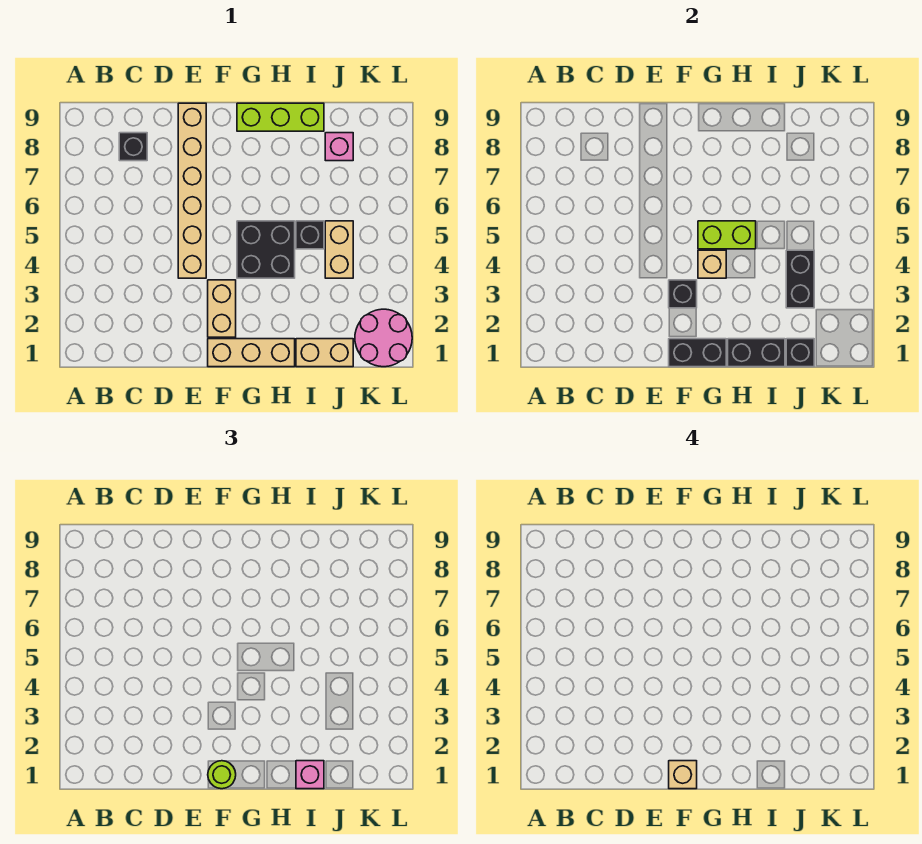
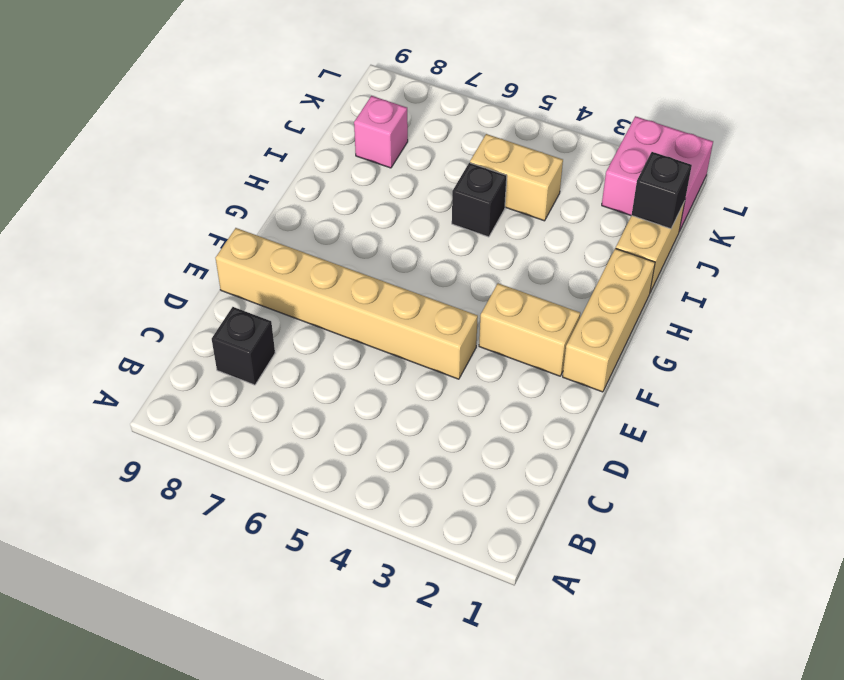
pink 2x2 brick [602,116,713,231] -> pink 2x2 round brick [355,309,412,367]
none -> black 2x2 brick [237,221,295,278]
none -> lime 1x3 brick [237,103,324,131]
none -> black 1x2 brick [669,339,726,367]

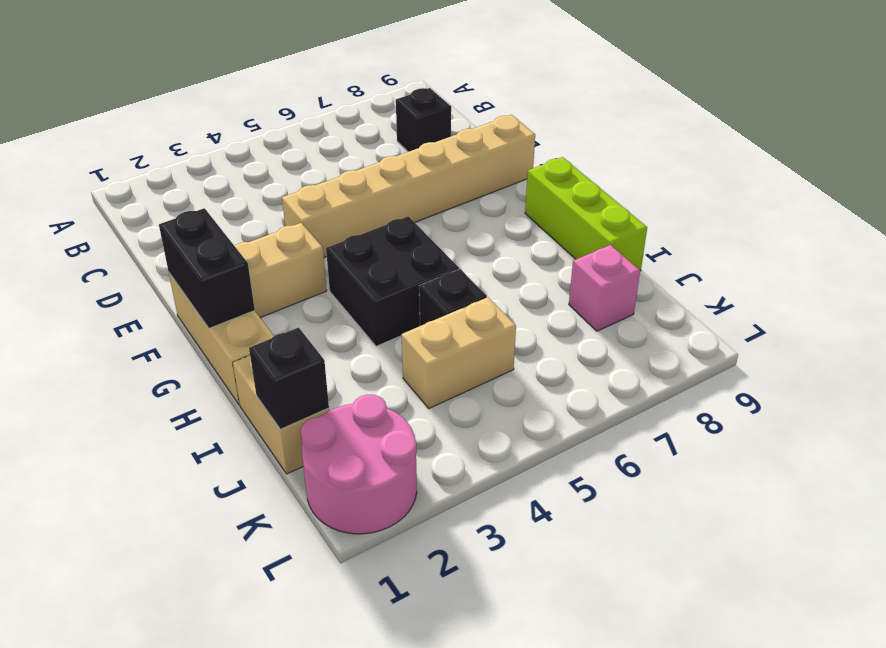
none -> black 1x1 brick [669,280,697,308]
none -> tan 1x1 brick [698,250,726,278]
none -> lime 1x2 brick [698,221,756,249]

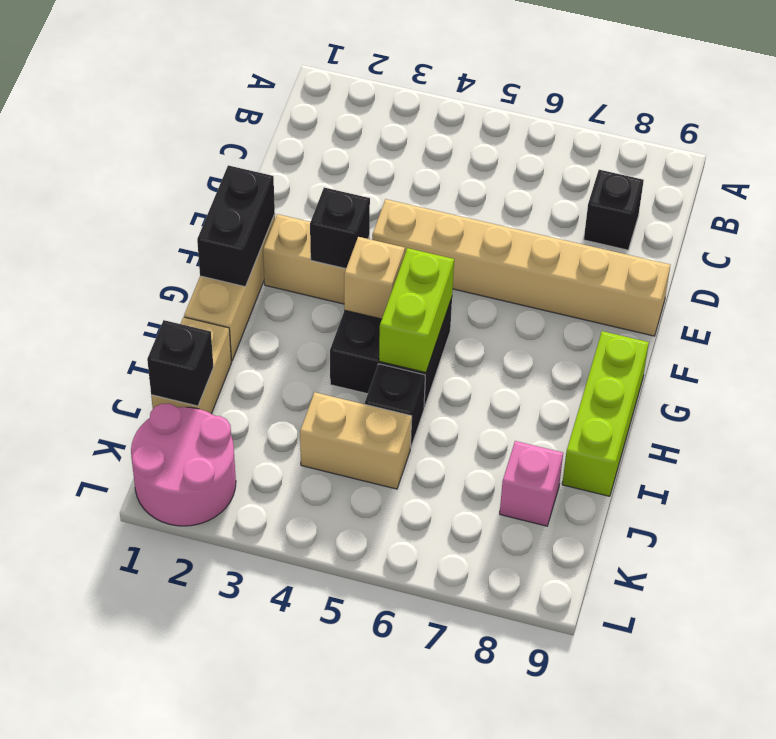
none -> black 1x2 brick [728,339,785,367]
none -> black 1x2 brick [786,250,814,308]
none -> lime 1x1 round brick [208,761,236,789]

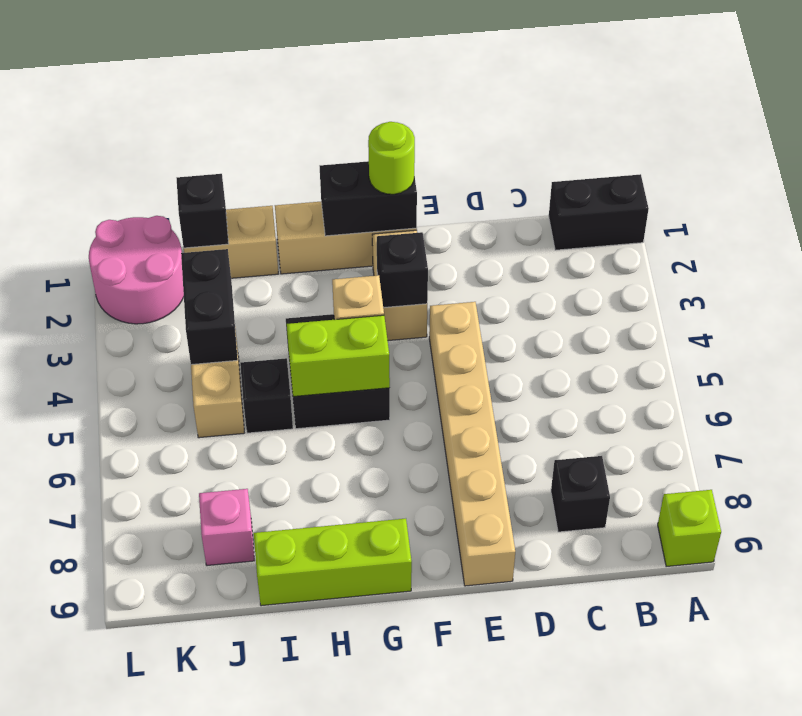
black 1x2 brick [549,174,649,250] -> black 1x2 brick moved to [728,339,785,367]
lime 1x1 brick [658,490,721,567] -> none
none -> pink 1x1 brick [296,761,324,789]
none -> tan 1x1 brick [669,761,697,789]

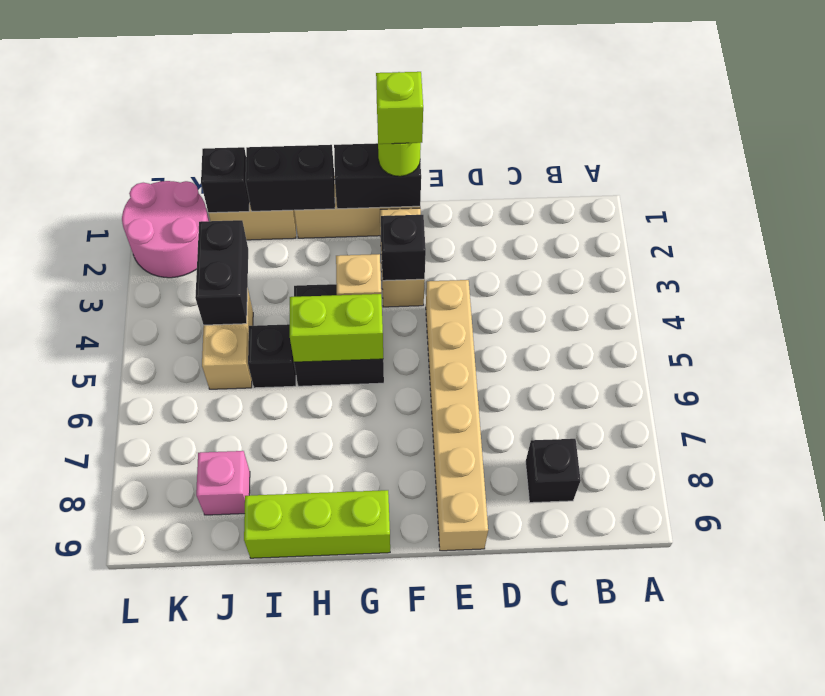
lime 1x1 brick [376,72,423,144] -> tan 1x1 brick [669,761,697,789]
none -> pink 1x1 brick [296,761,324,789]

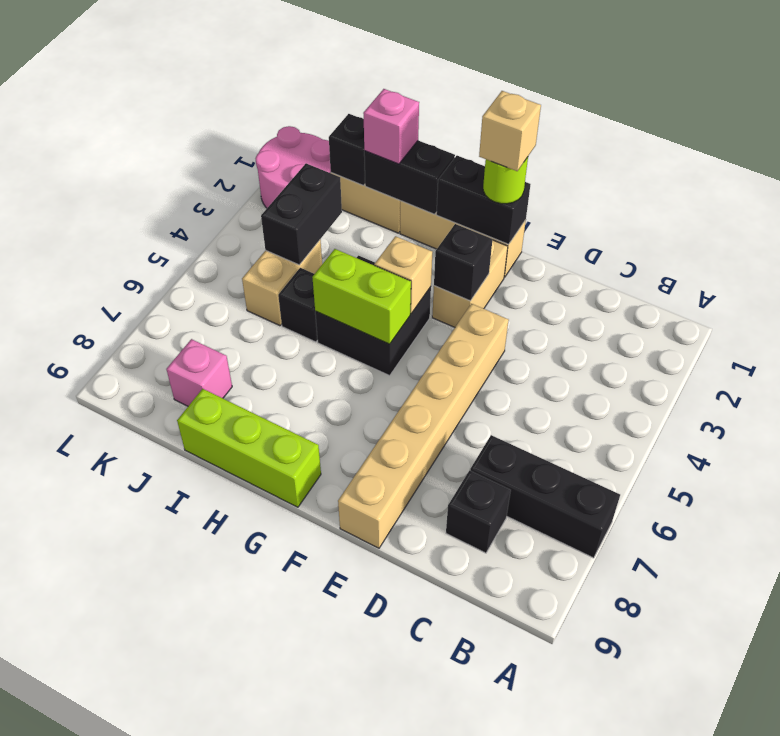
black 1x3 brick [470,435,620,558] -> none

